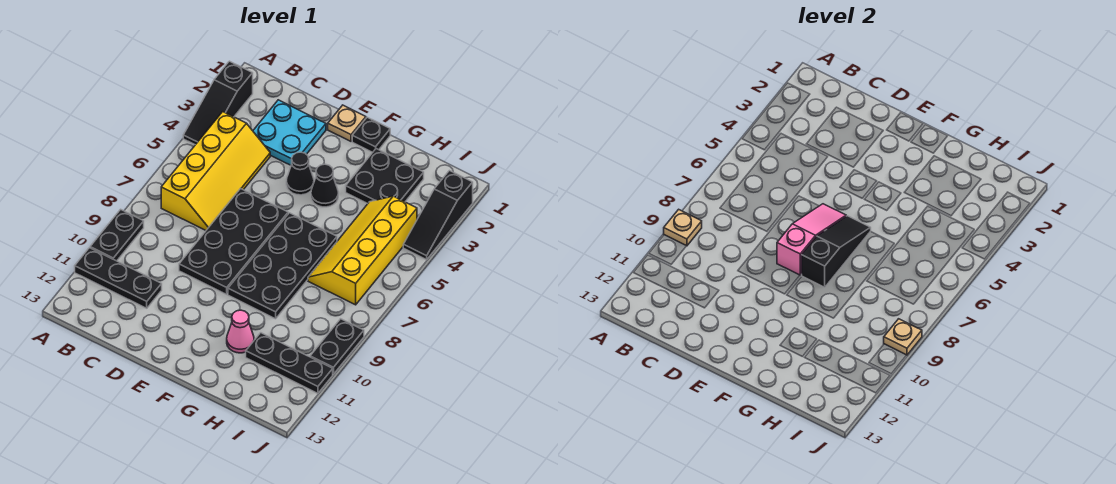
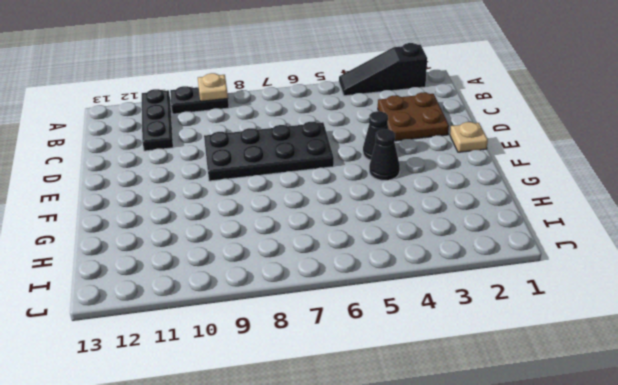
brown 2x2 plate [378,93,449,141] -> cyan 2x2 plate [253,100,326,165]
none -> yellow 2x4 slope [161,112,270,230]
none -> black 1x1 plate [352,117,390,152]
none -> black 2x4 plate [228,213,337,319]

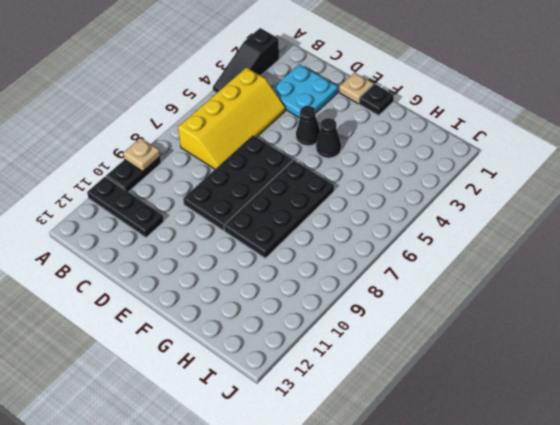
none -> black 2x2 plate [346,149,424,204]
none -> pink 1x1 cone [227,310,254,353]
none -> yellow 2x4 slope [308,196,417,305]

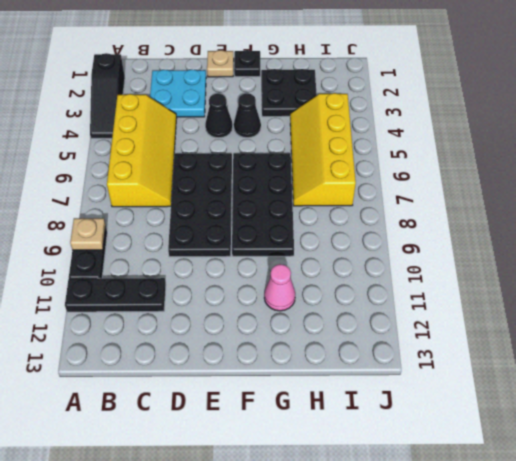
none -> black 1x3 plate [246,333,333,393]
none -> black 1x3 slope [403,171,473,260]
none -> black 1x2 plate [310,319,364,374]

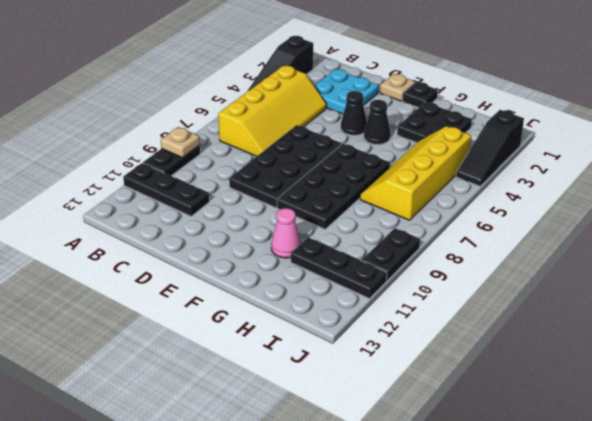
none -> pink 1x3 slope [777,204,846,275]
none -> black 1x3 slope [802,216,871,287]
none -> tan 1x1 plate [884,319,922,355]

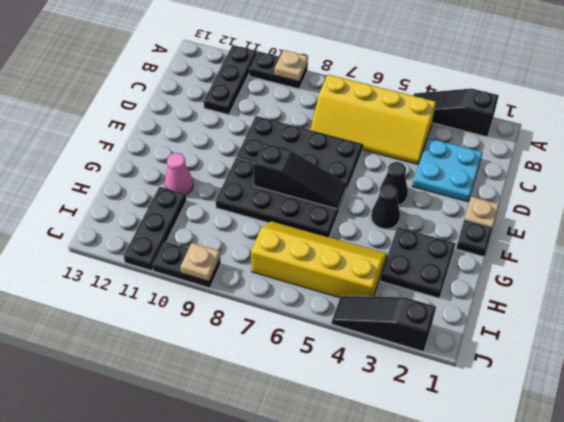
none -> pink 1x3 slope [777,204,846,275]

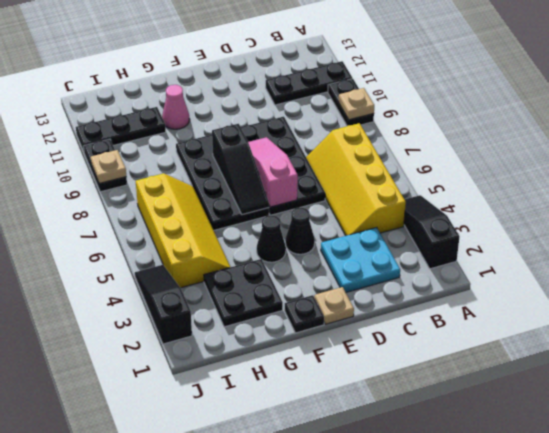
pink 1x3 slope [248,137,298,207] -> pink 1x3 slope turned to [777,204,846,275]

